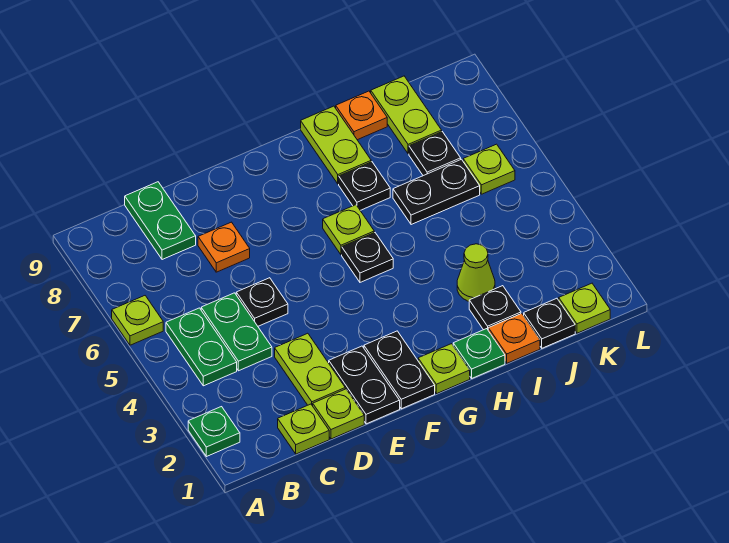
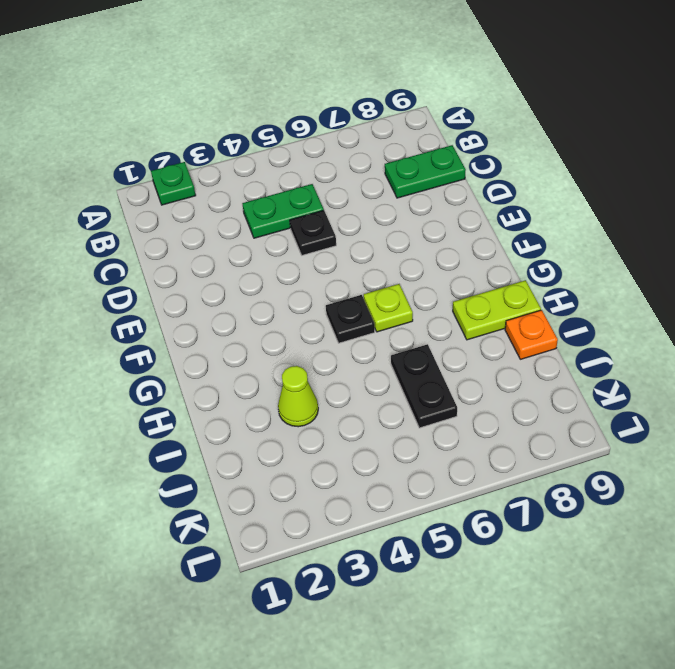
none -> lime 1x1 plate [112,296,163,345]
none -> green 1x2 plate [166,308,237,386]
none -> lime 1x1 plate [278,404,329,454]

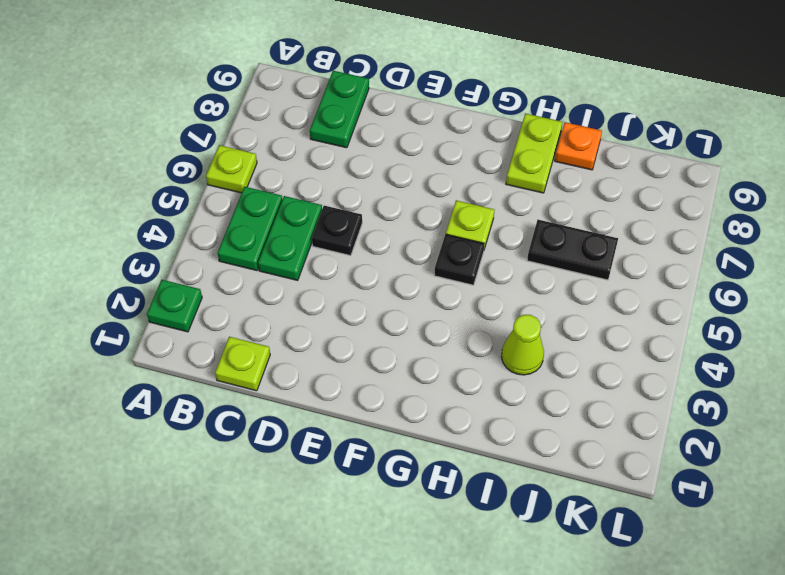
none -> lime 1x1 plate [313,389,364,439]
none -> lime 1x2 plate [275,333,345,406]
none -> orange 1x1 plate [198,222,250,272]

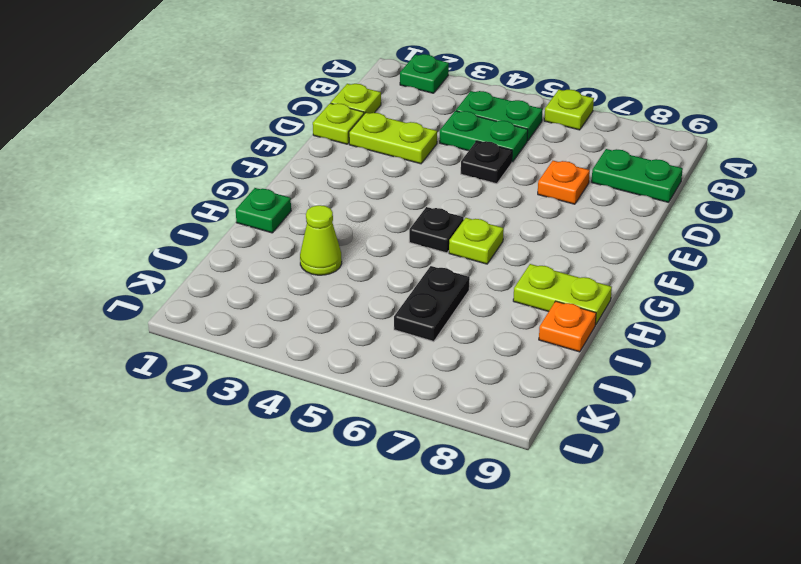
none -> black 1x2 plate [329,346,400,424]
none -> black 1x2 plate [364,331,435,409]
none -> lime 1x1 plate [418,344,470,394]

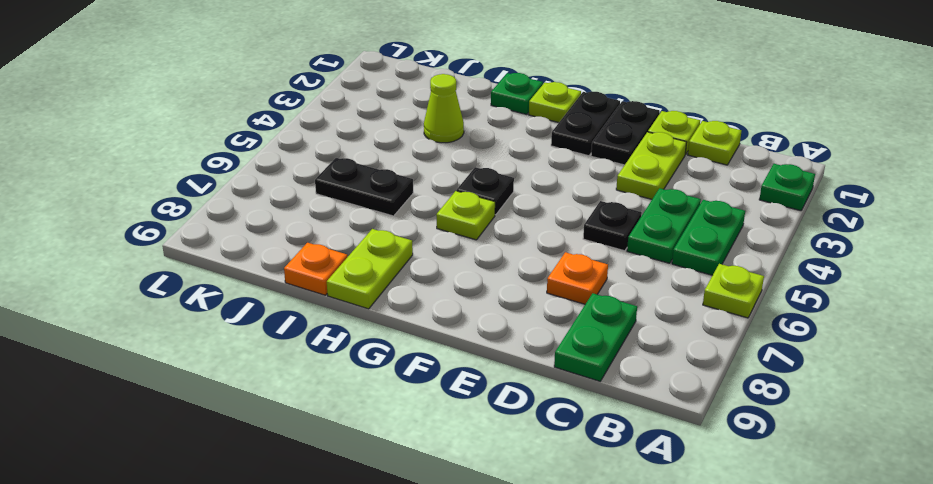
none -> black 1x1 plate [339,162,390,210]
none -> orange 1x1 plate [488,314,540,363]
none -> black 1x1 plate [469,286,521,330]

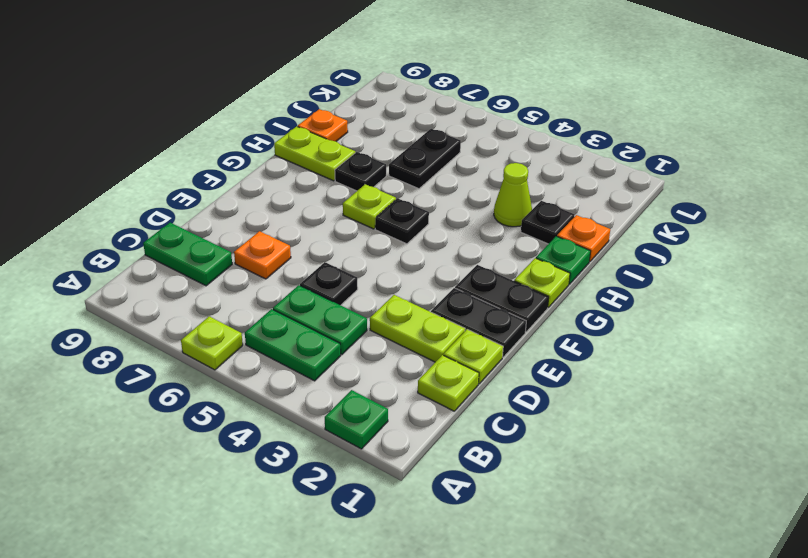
none -> black 1x1 plate [524,298,575,348]
none -> black 1x1 plate [409,132,461,176]
none -> lime 1x2 plate [371,76,442,154]

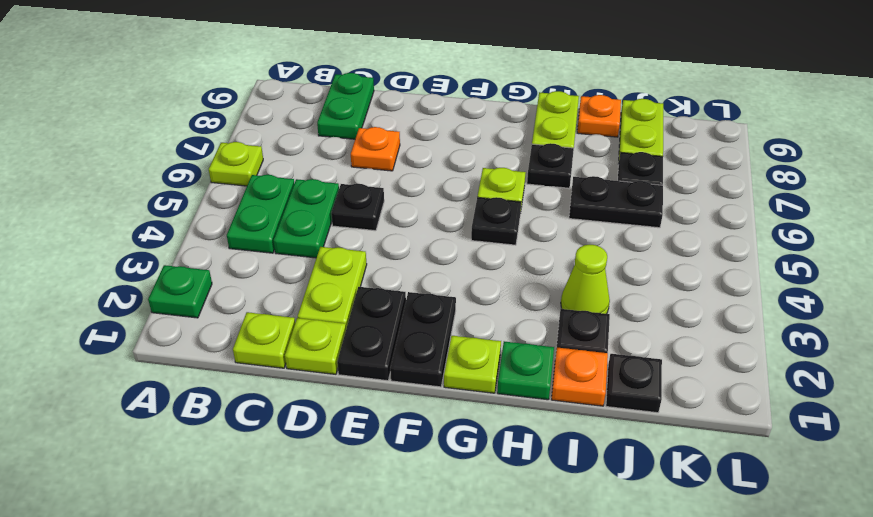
none -> lime 1x1 plate [559,283,610,333]
none -> lime 1x1 plate [463,144,515,194]

